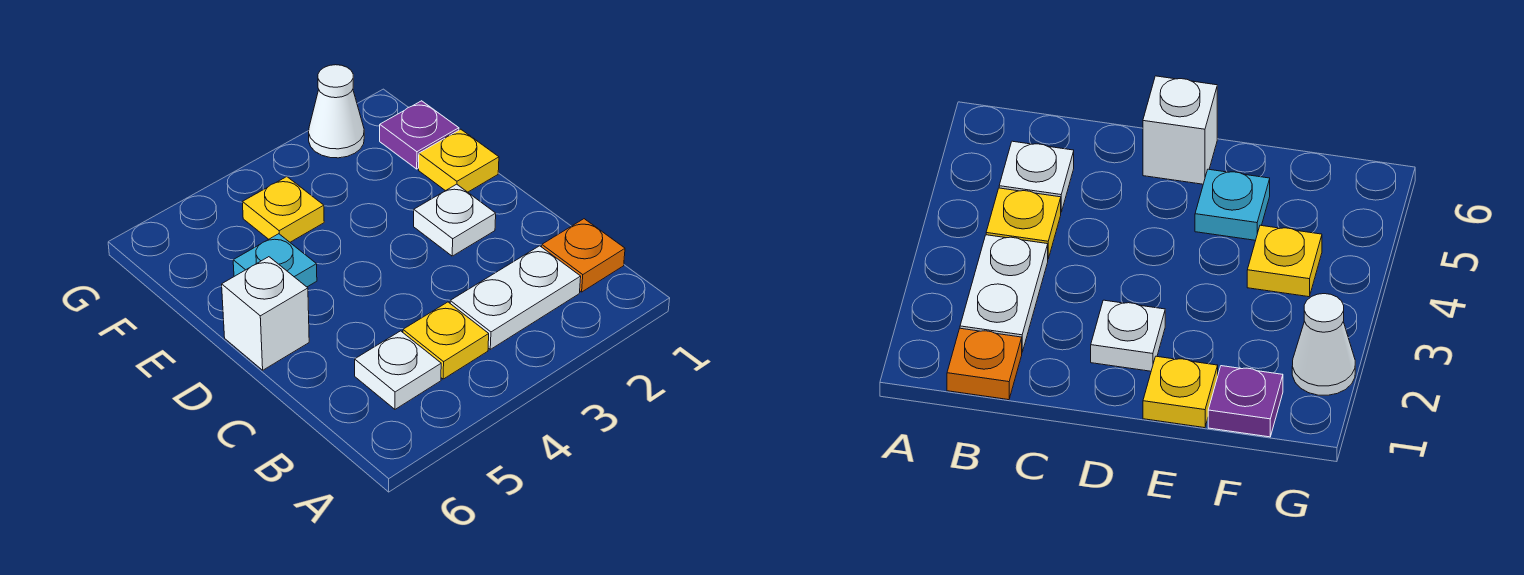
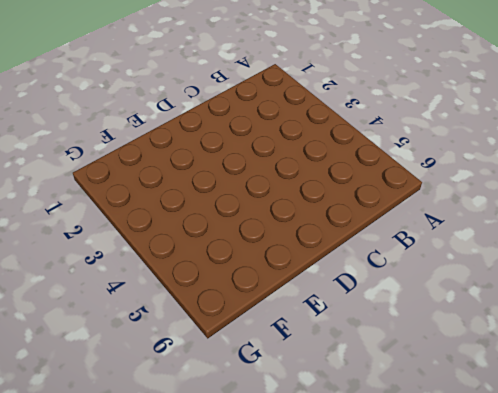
none -> orange 1x1 plate [542,219,625,292]
none -> white 1x2 plate [450,246,581,349]

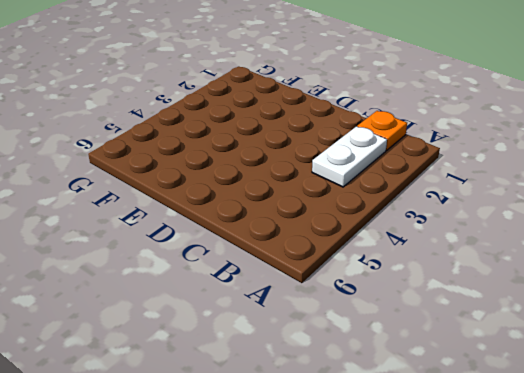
none -> yellow 1x1 plate [403,302,489,379]
none -> white 1x1 plate [355,331,441,409]

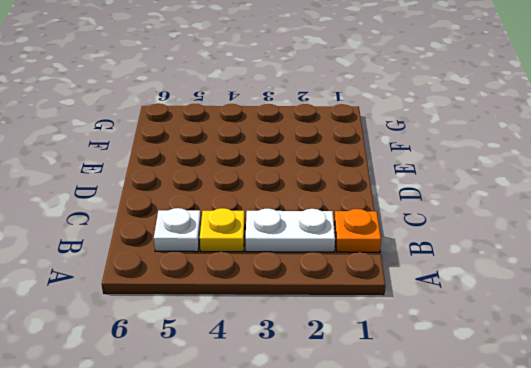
none -> white 1x1 plate [414,184,496,256]
none -> white 1x1 brick [222,257,309,370]

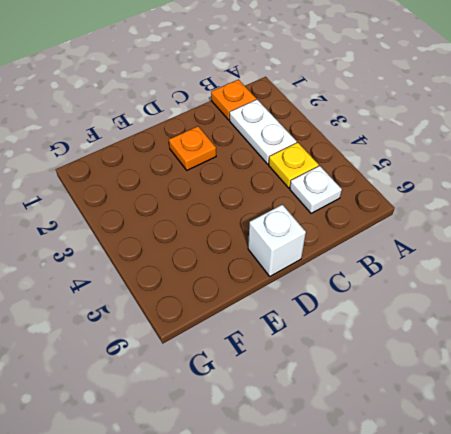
orange 1x1 plate [169,126,216,170] -> white 1x1 plate [414,184,496,256]
none -> yellow 1x1 plate [419,129,499,192]
none -> cyan 1x1 plate [233,234,317,287]

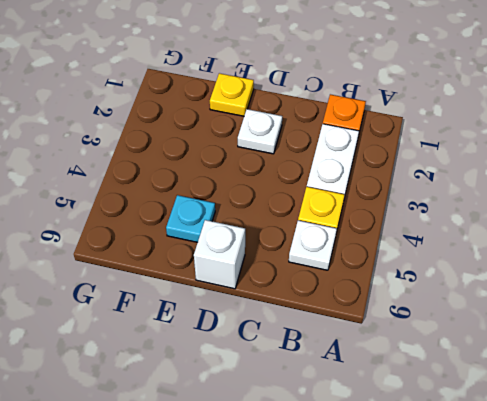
none -> purple 1x1 plate [380,101,459,169]
none -> yellow 1x1 plate [242,177,324,242]

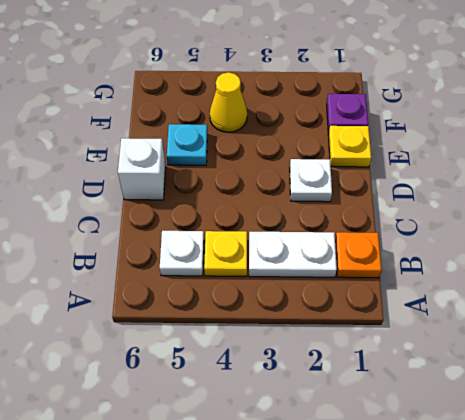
yellow 1x1 cone [210,72,247,132] -> yellow 1x1 plate [242,177,324,242]
none -> white 1x1 cone [309,65,364,158]

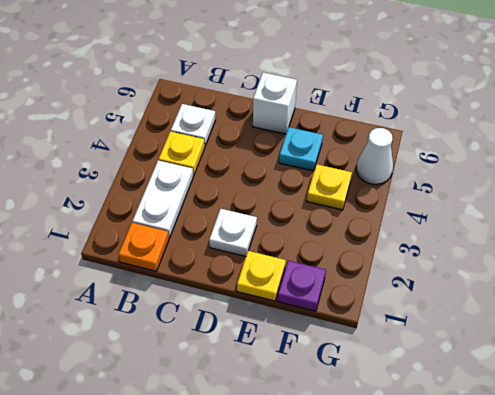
white 1x1 cone [356,128,393,184] -> white 1x1 cone moved to [309,65,364,158]

